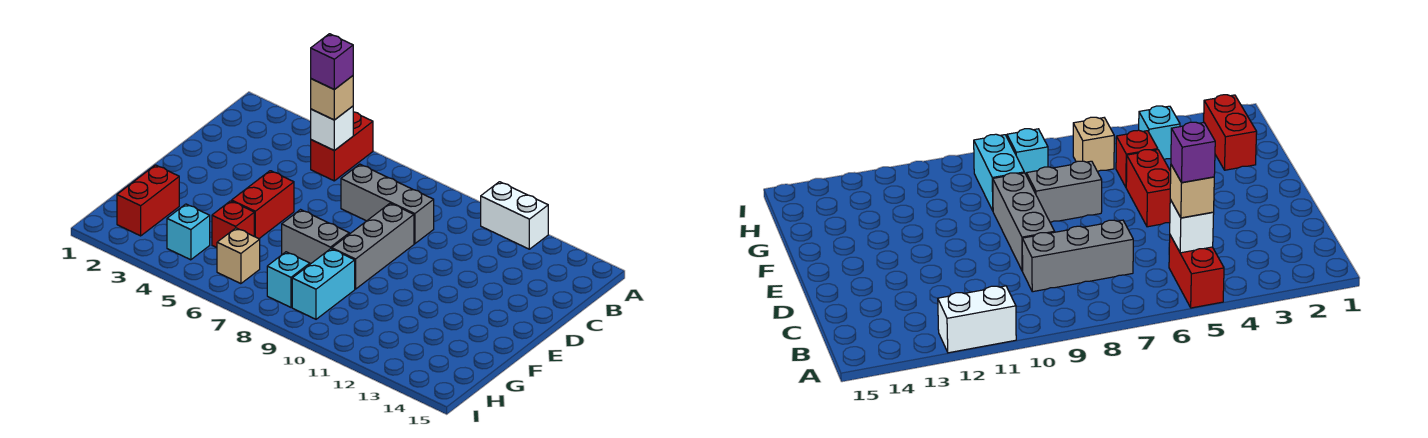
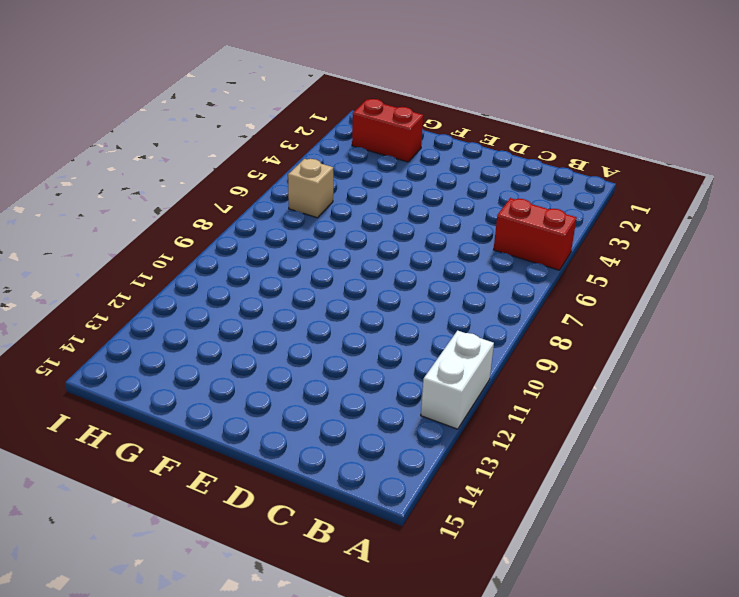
none -> grey 1x3 brick [341,164,434,244]
none -> grey 1x3 brick [332,203,414,289]
none -> red 1x2 brick [232,171,294,239]

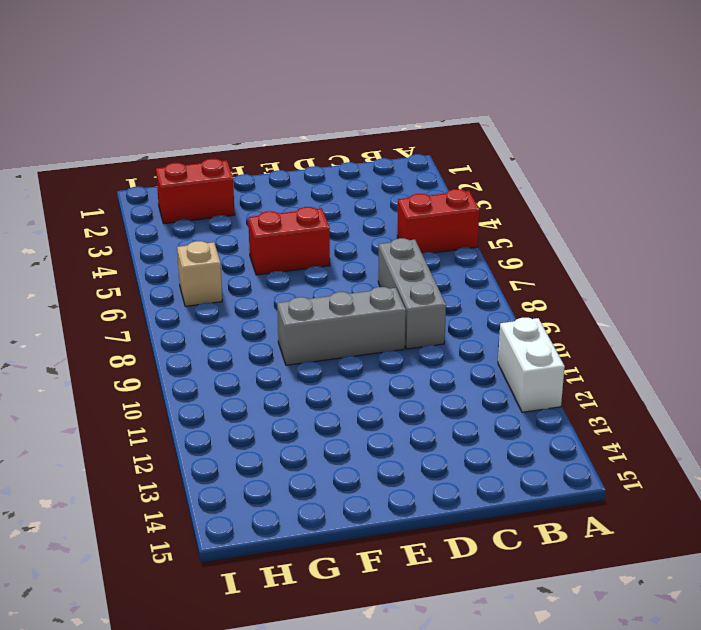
none -> grey 1x2 brick [282,210,349,264]
none -> red 1x1 brick [212,201,254,248]
none -> cyan 1x2 brick [292,249,355,319]

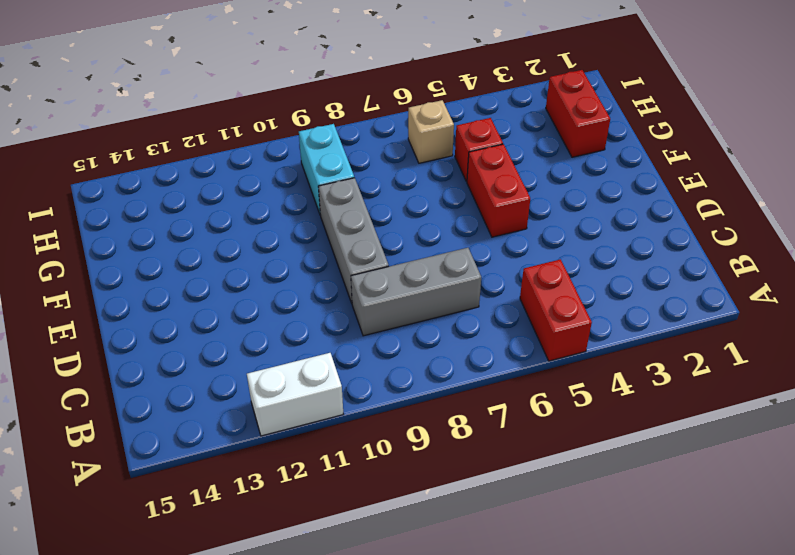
none -> grey 1x2 brick [282,210,349,264]
none -> cyan 1x1 brick [167,204,210,260]
none -> cyan 1x1 brick [267,252,310,307]

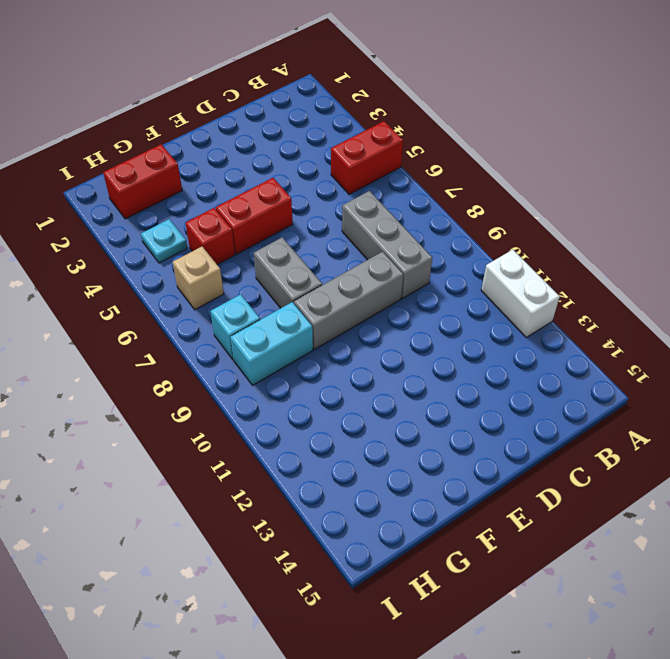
cyan 1x1 plate [141,219,187,263] -> cyan 1x1 brick [167,204,210,260]
none -> white 1x1 brick [311,106,353,150]
none -> tan 1x1 brick [311,76,353,120]
none -> purple 1x1 brick [311,34,353,89]

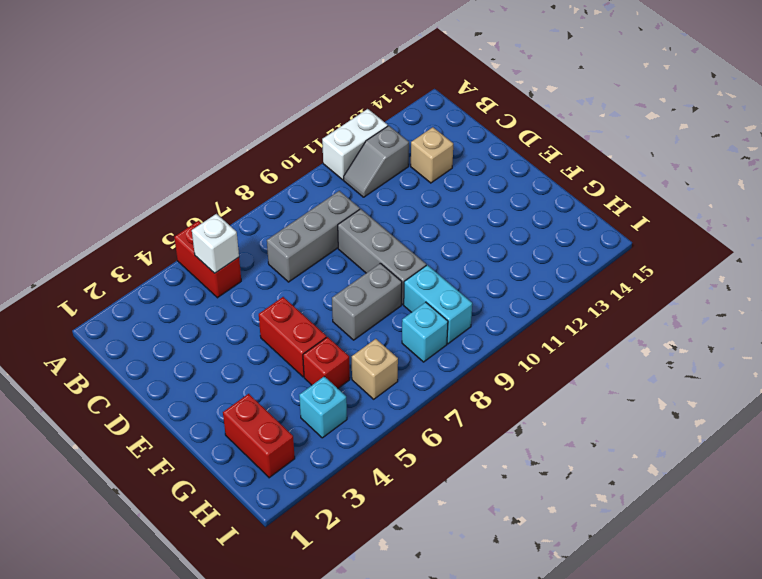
grey 1x2 slope [344,126,409,197] -> none
tan 1x1 brick [411,127,453,183] -> tan 1x1 brick moved to [311,76,353,120]
none -> purple 1x1 brick [311,34,353,89]

